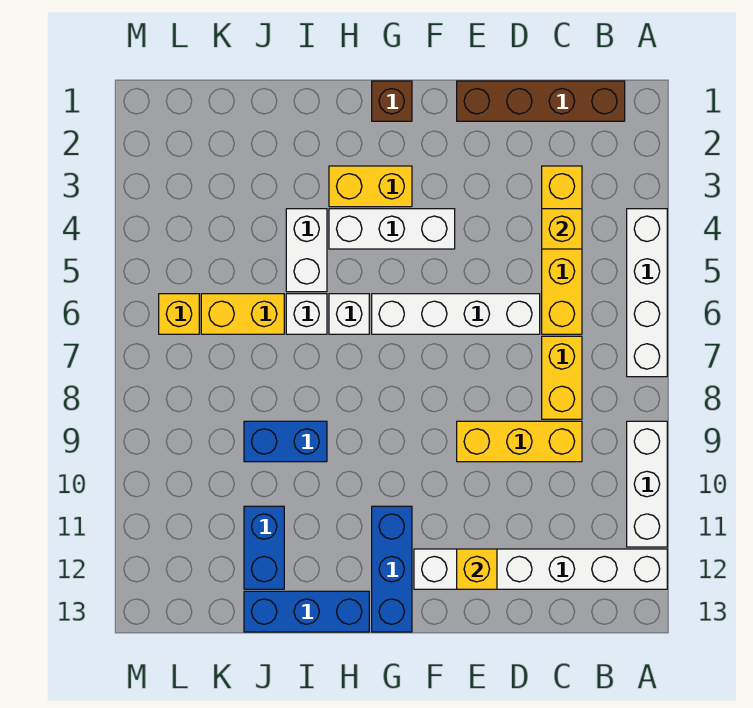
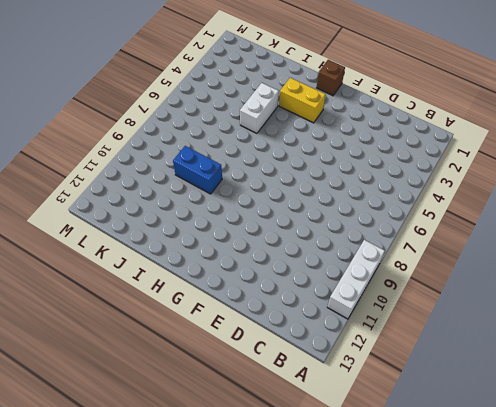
none -> white 1x4 brick [627,209,667,377]
none -> white 1x6 brick [414,549,667,589]
none -> brown 1x4 brick [457,81,625,121]

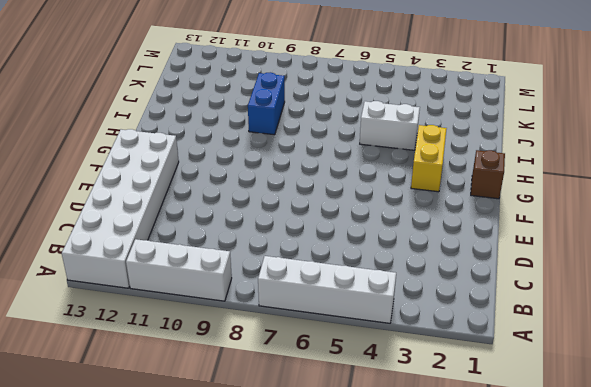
white 2x6 brick [62,129,179,288] -> white 1x6 brick [414,549,667,589]
none -> brown 1x4 brick [457,81,625,121]
none -> yellow 1x4 brick [542,166,582,334]
none -> yellow 1x2 brick [542,336,582,419]

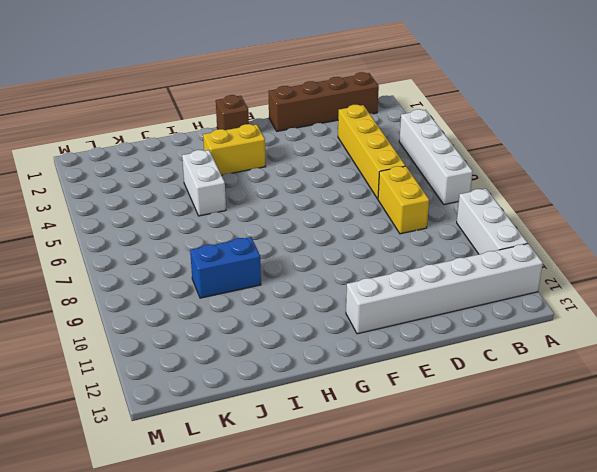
none -> yellow 1x3 brick [457,421,582,462]
none -> white 1x4 brick [372,294,540,334]
none -> white 1x3 brick [329,209,455,249]

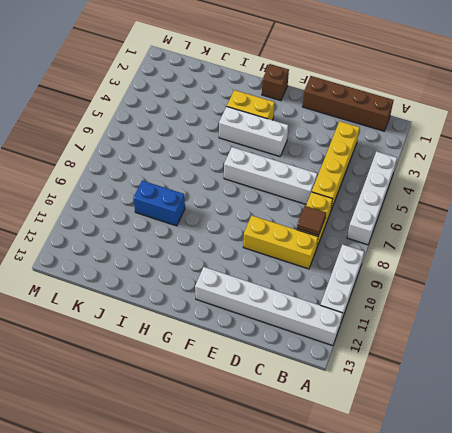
brown 1x1 tile [297,206,326,236] -> none
none -> blue 1x3 brick [372,506,412,632]
none -> white 1x1 brick [329,294,369,334]
none -> blue 1x3 brick [244,591,369,632]

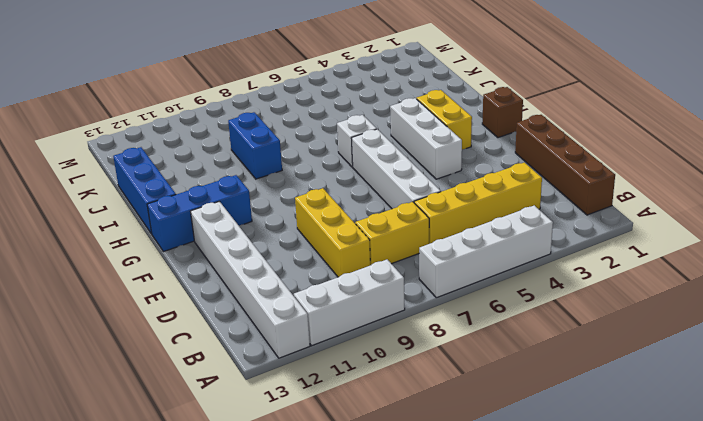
none -> white 1x2 brick [286,209,327,292]
none -> white 1x1 brick [286,294,327,334]
none -> yellow 1x2 brick [201,294,284,334]

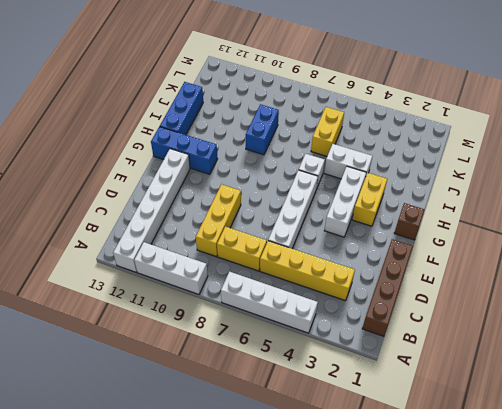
none -> white 1x1 brick [286,294,327,334]
none -> blue 1x2 brick [244,506,284,589]
none -> yellow 1x1 brick [159,294,199,334]

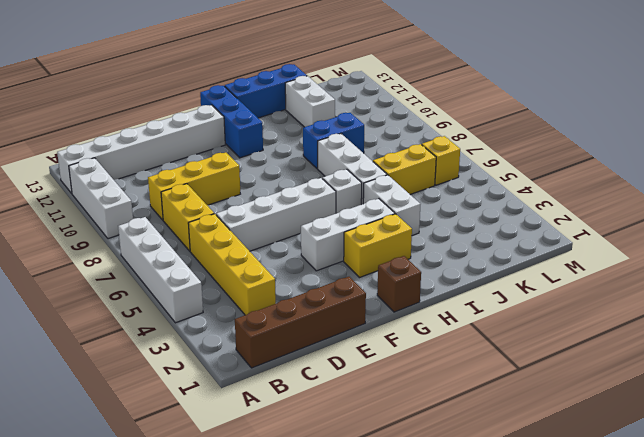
white 1x3 brick [318,134,387,204] -> white 1x1 brick [286,294,327,334]
white 1x2 brick [285,76,335,127] -> blue 1x2 brick [244,506,284,589]
none -> yellow 1x1 brick [542,209,582,249]
none -> yellow 1x1 brick [457,549,497,589]

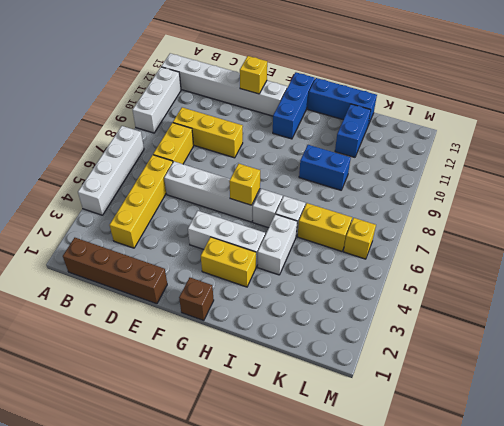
yellow 1x1 brick [229,164,260,205] -> yellow 1x1 brick moved to [542,209,582,249]

